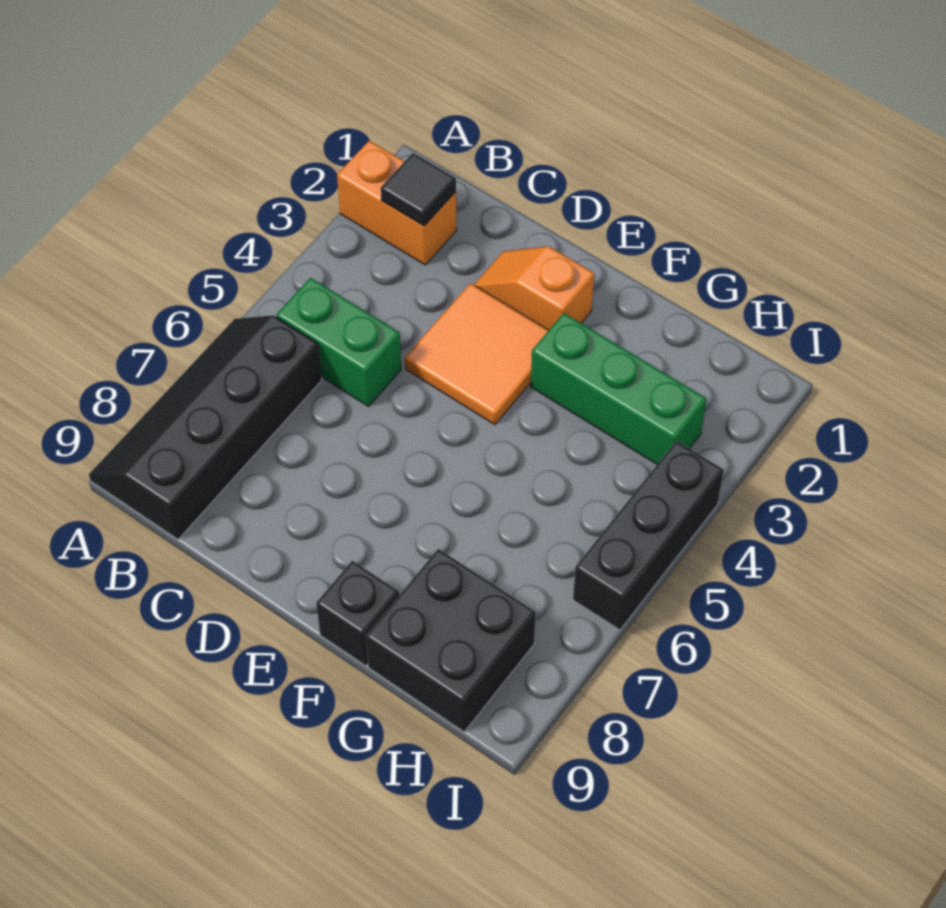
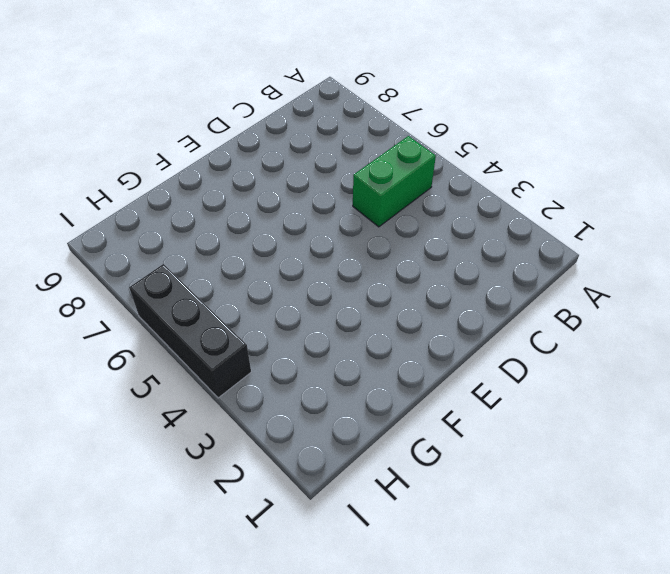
none -> orange 1x2 brick [337,141,457,265]
none -> black 2x4 slope [89,315,322,539]

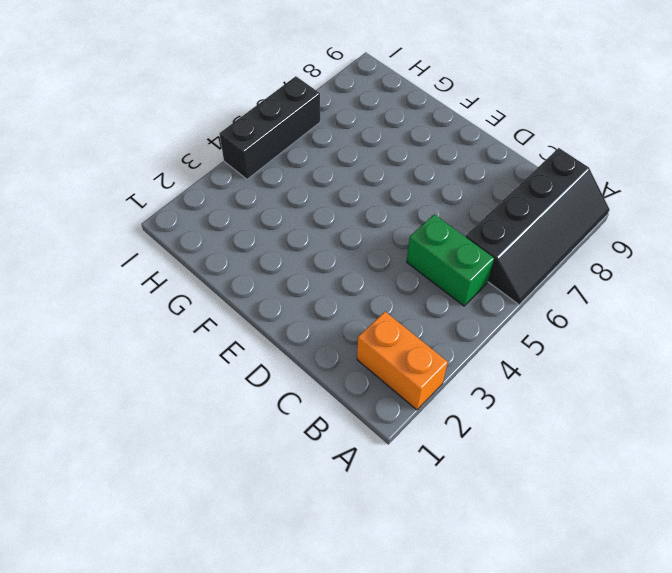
none -> orange 1x2 slope [474,246,594,330]
none -> orange 2x2 tile [405,283,549,425]

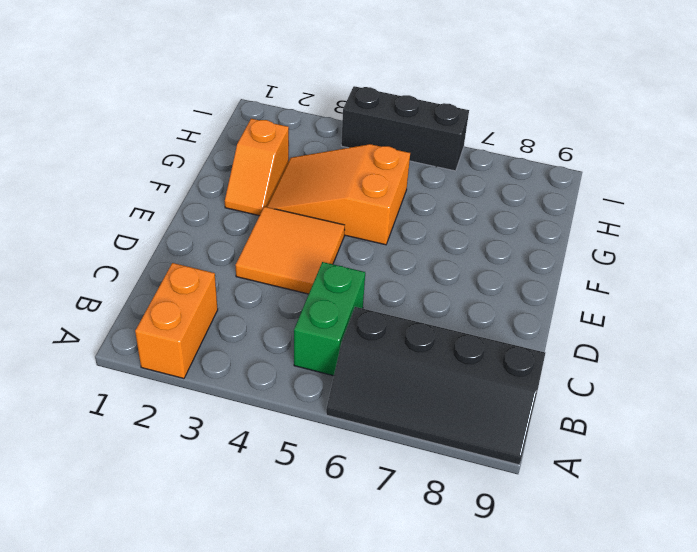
orange 1x2 slope [225,119,289,216] -> orange 1x2 slope moved to [474,246,594,330]
orange 2x3 slope [267,144,410,245] -> green 1x3 brick [531,313,707,464]
none -> black 1x1 brick [316,561,399,666]
none -> black 2x2 brick [366,549,536,732]

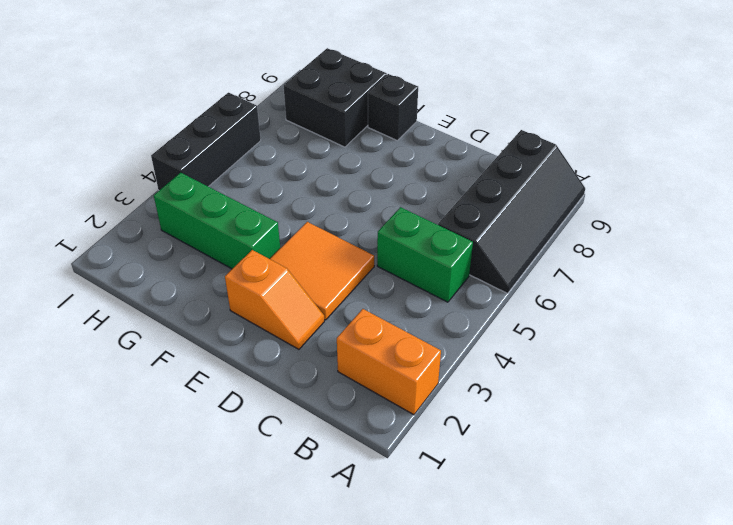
none -> black 1x1 tile [381,153,456,226]

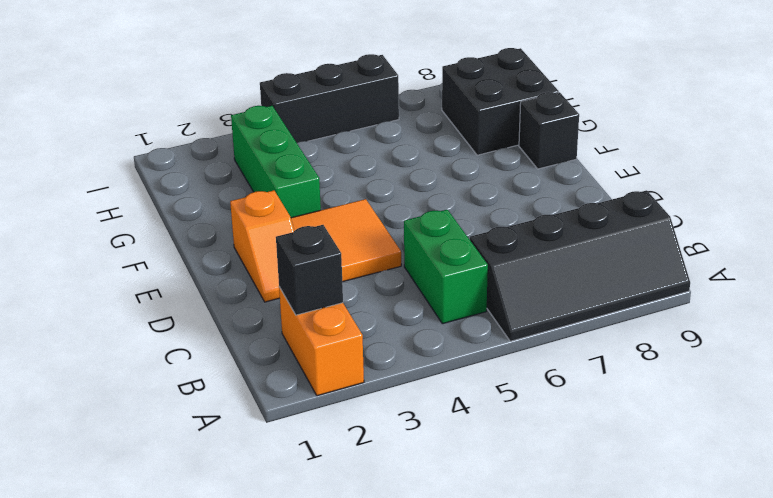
black 1x1 brick [276,225,343,315] -> black 1x1 tile [381,153,456,226]

